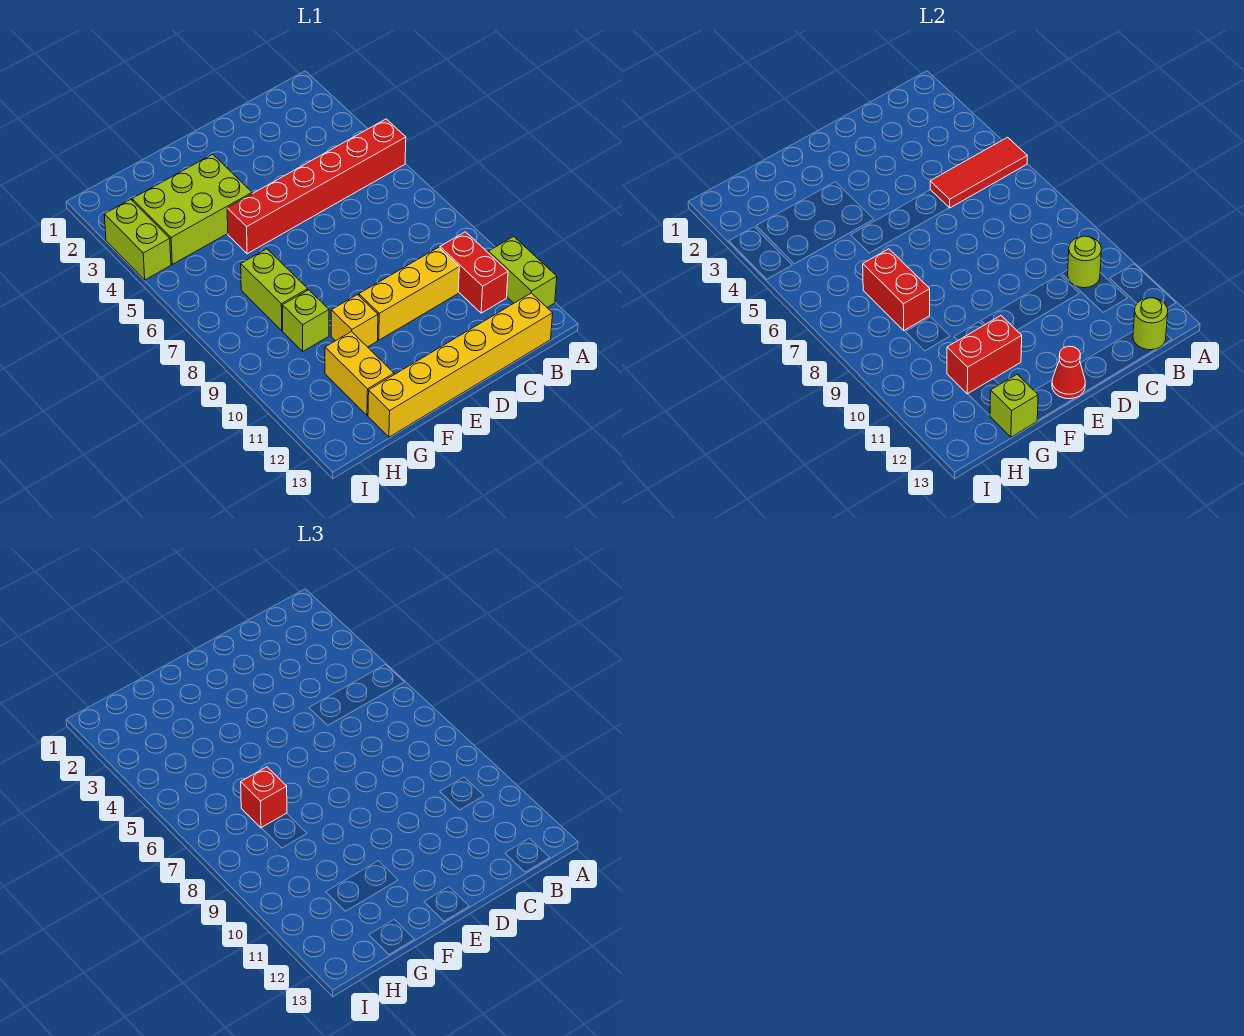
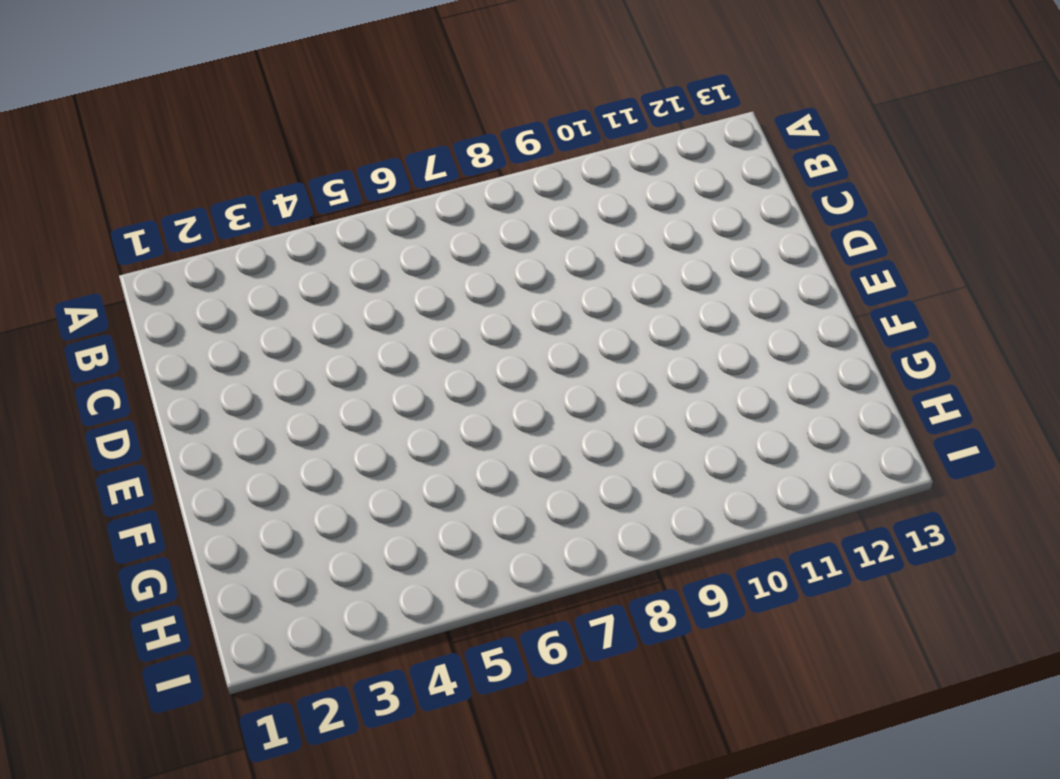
none -> red 1x6 brick [227,119,406,254]
none -> lime 1x2 brick [488,236,557,307]
none -> red 1x2 brick [440,232,508,313]

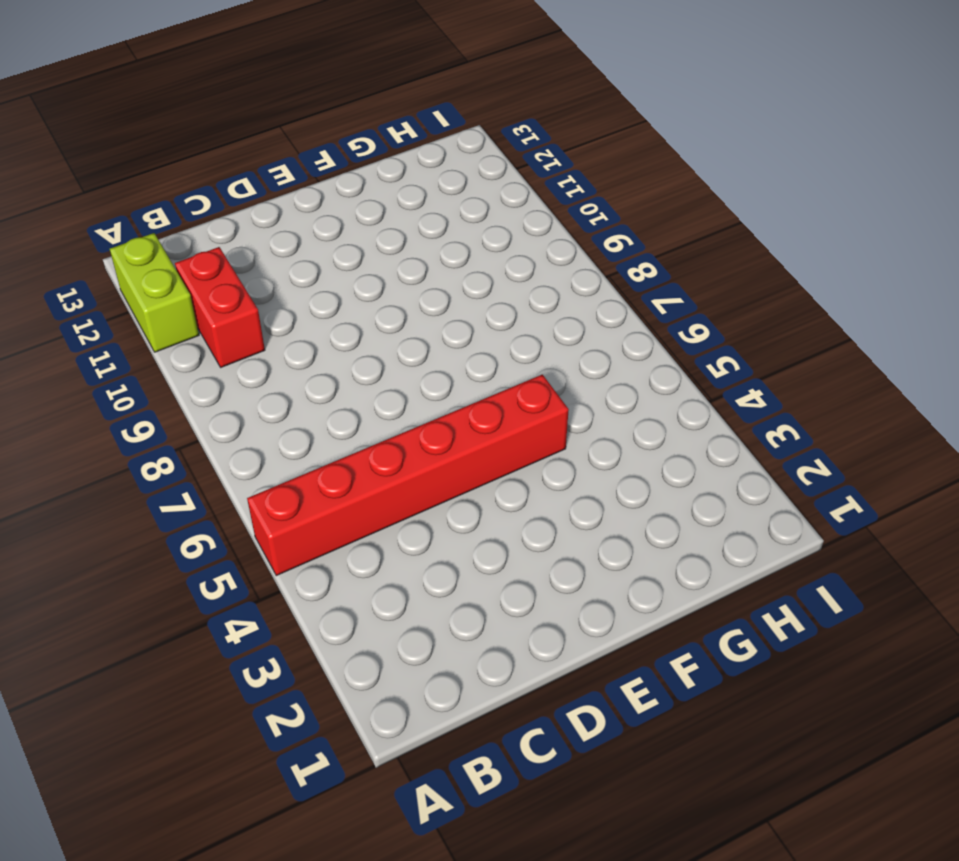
none -> yellow 1x6 brick [368,293,553,437]
none -> yellow 1x3 brick [359,247,459,340]
none -> lime 2x3 brick [132,154,252,264]

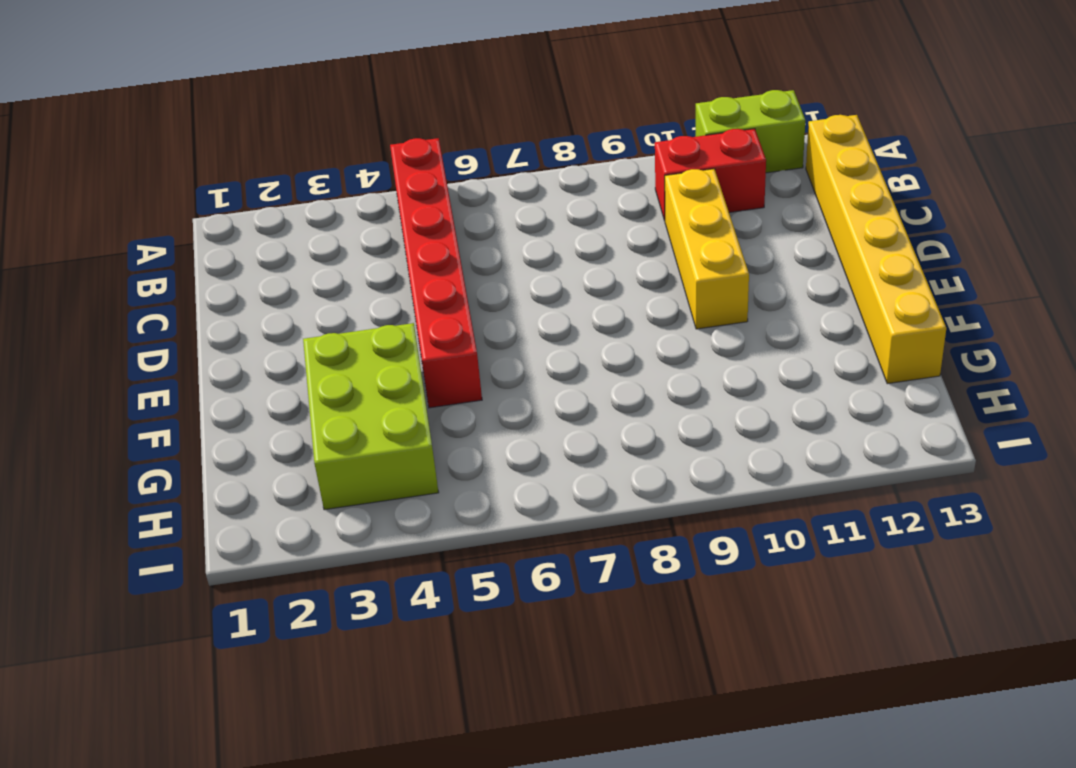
none -> yellow 1x1 brick [331,295,378,347]
none -> lime 1x2 brick [241,249,308,330]
none -> lime 1x1 brick [282,290,329,351]

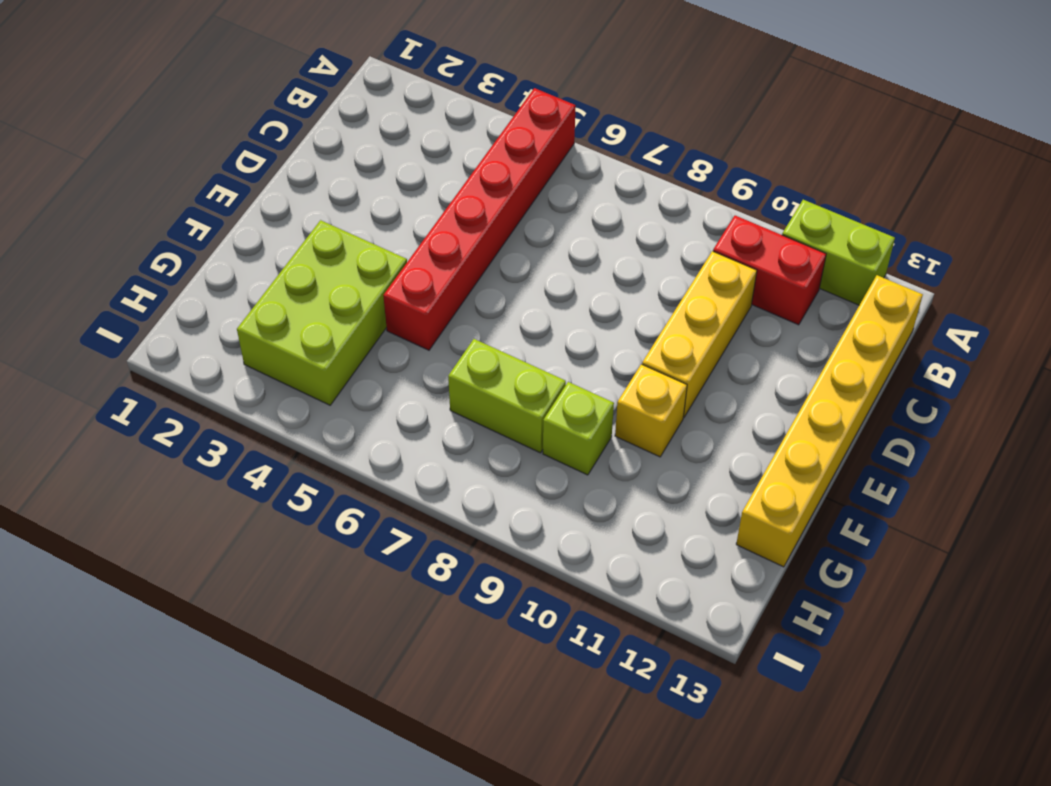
none -> yellow 1x2 brick [325,331,394,415]
none -> lime 1x2 brick [104,199,171,280]
none -> red 1x3 tile [930,137,1027,208]

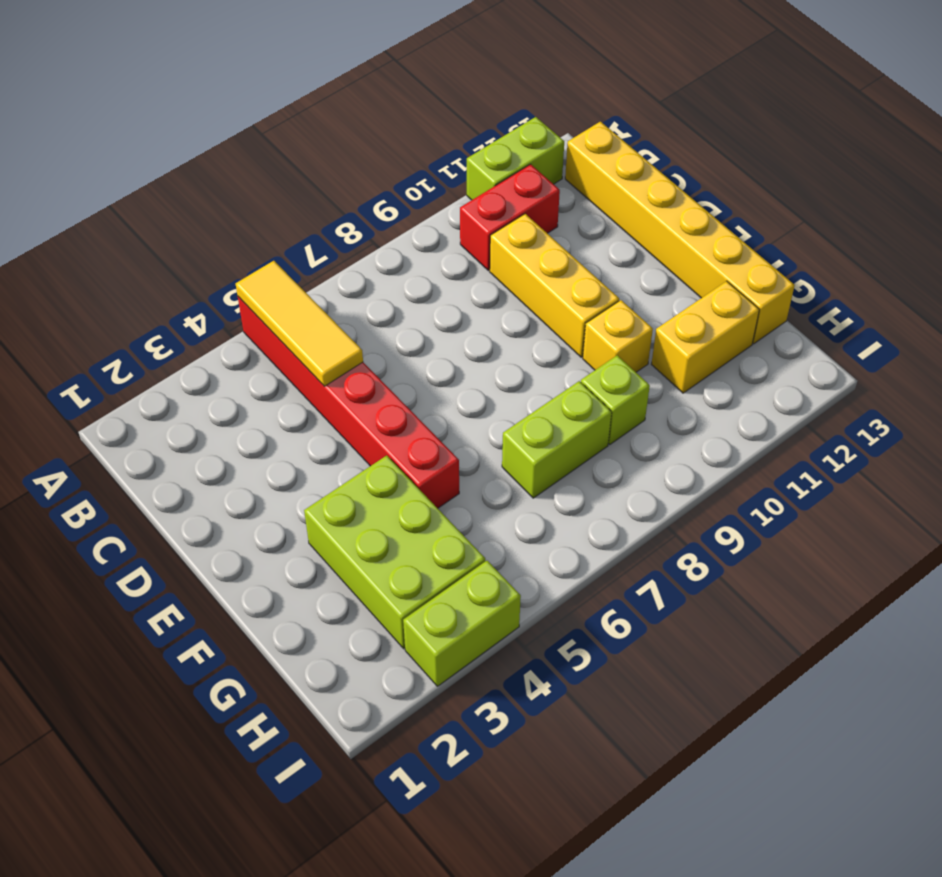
yellow 1x3 tile [236,261,363,387] -> red 1x3 tile [930,137,1027,208]
none -> lime 1x1 round brick [1068,236,1101,288]
none -> lime 1x1 round brick [1133,298,1168,350]
none -> red 1x1 cone [1052,346,1085,399]

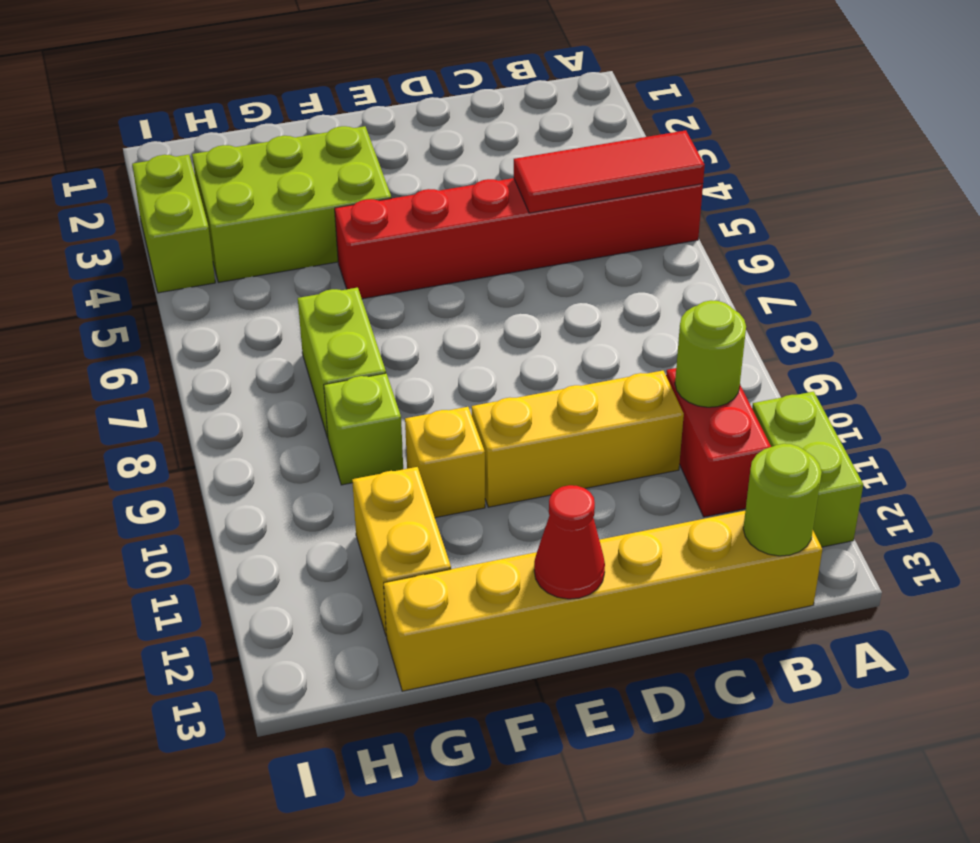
none -> red 1x2 brick [947,316,1022,394]
none -> red 1x2 brick [863,249,930,330]
none -> lime 1x1 brick [990,375,1038,437]

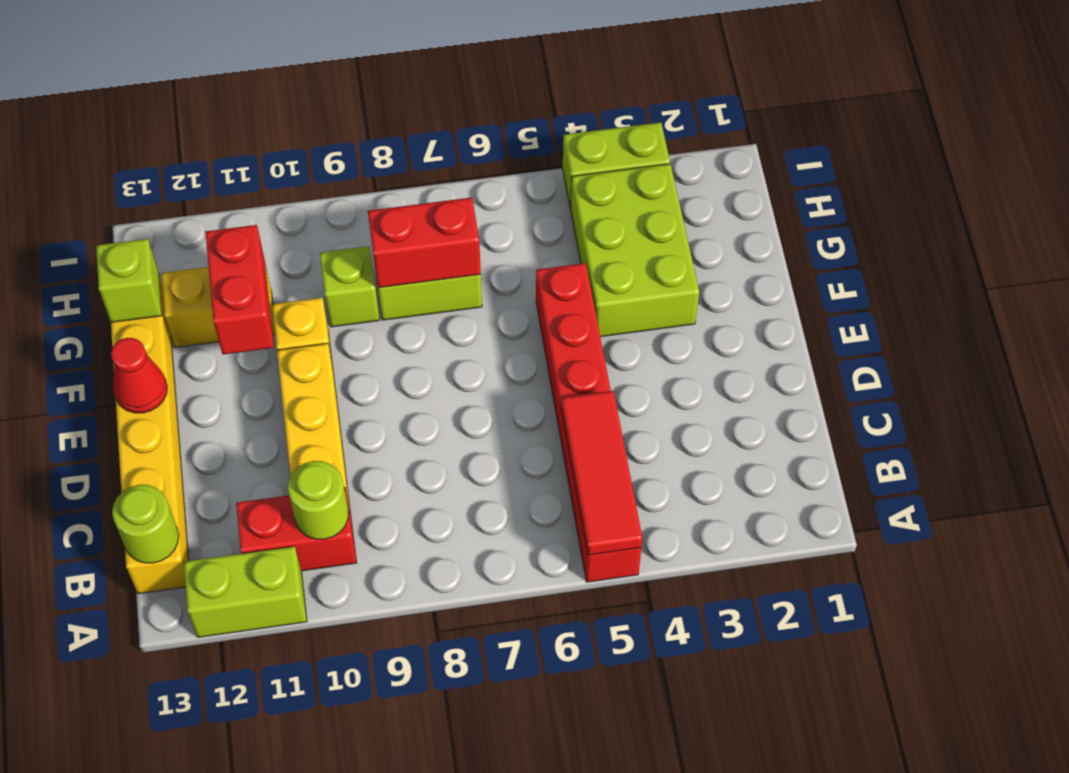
none -> red 1x1 brick [241,767,287,828]

